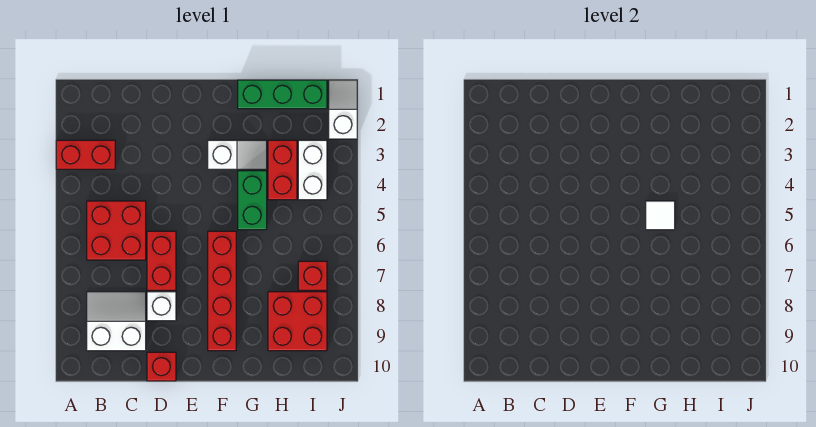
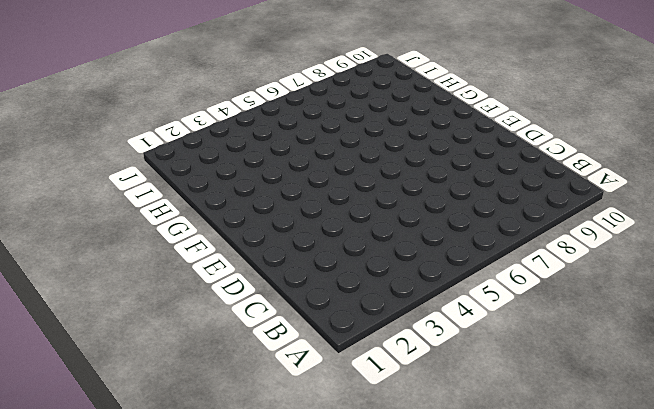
none -> red 1x2 brick [56,140,115,169]
none -> red 2x2 brick [87,201,146,260]
none -> white 2x2 slope [87,292,146,351]

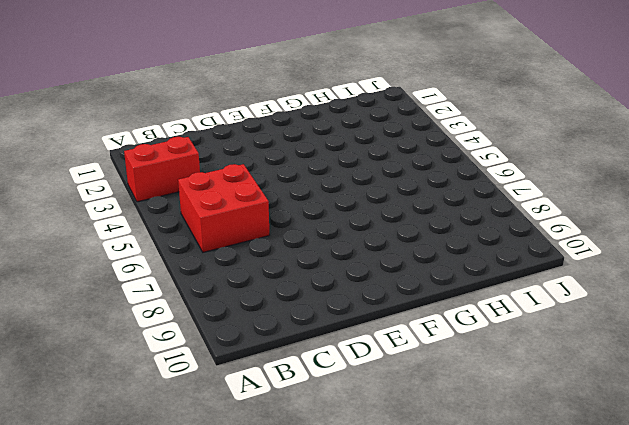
none -> white 2x2 slope [87,292,146,351]
none -> red 1x2 brick [147,231,176,290]
none -> white 1x1 brick [147,292,176,321]

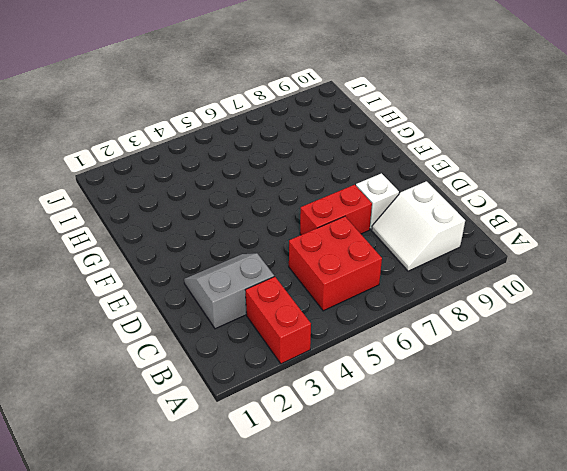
grey 2x2 slope [184,253,274,329] -> none
none -> red 1x1 brick [147,352,176,381]
none -> white 1x2 slope [208,140,267,169]
none -> red 1x4 brick [208,231,236,351]

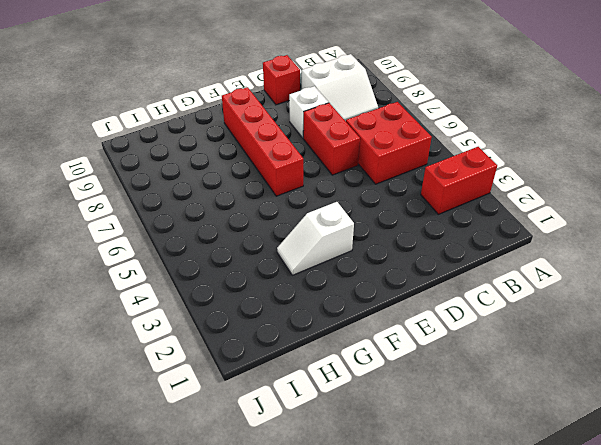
none -> green 1x3 brick [238,80,327,109]
none -> green 1x2 brick [238,171,267,230]
none -> red 1x2 brick [268,140,297,200]

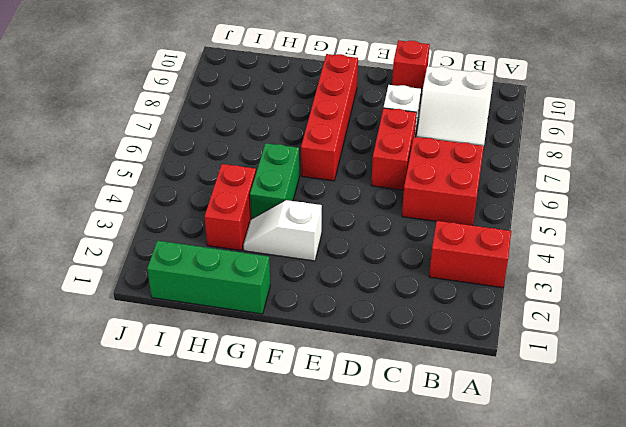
none -> red 2x2 brick [268,292,327,351]
none -> white 1x2 brick [298,140,327,200]
none -> red 1x1 brick [298,261,327,290]

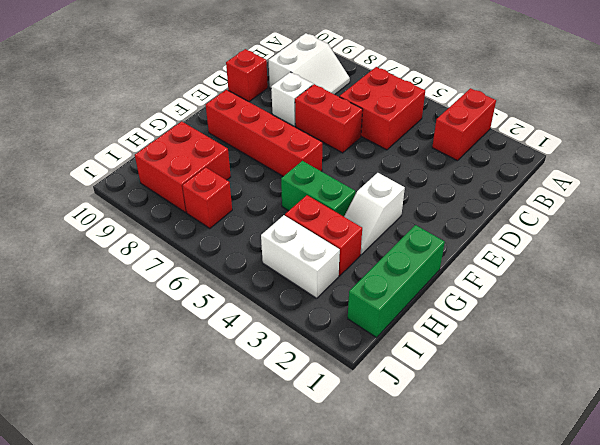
none -> white 1x2 slope [329,80,357,139]
none -> white 1x1 tile [646,201,675,230]

